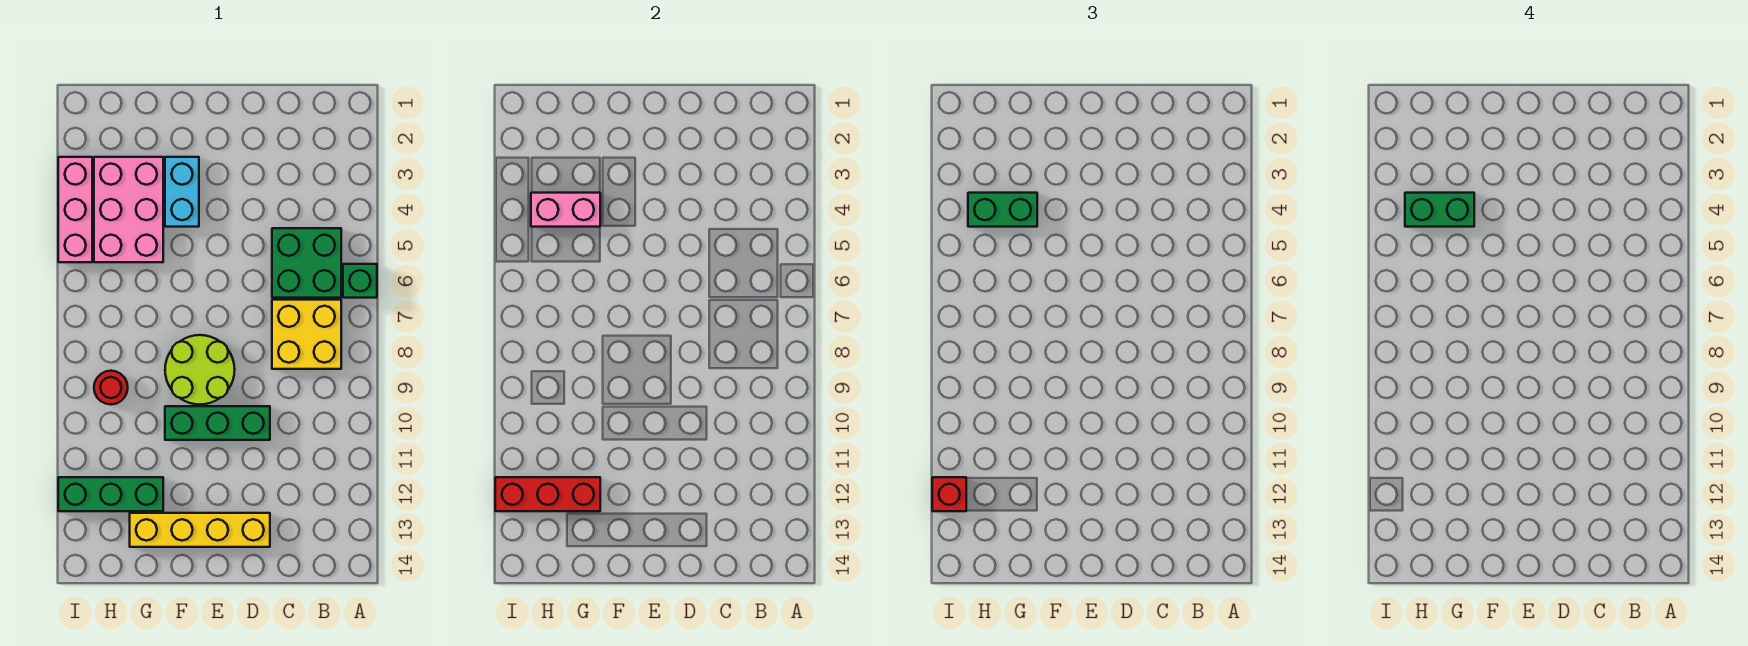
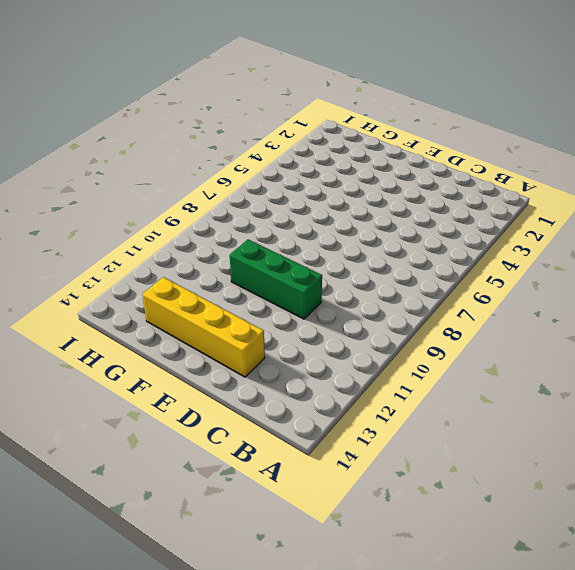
none -> green 1x1 brick [343,264,377,298]
none -> green 2x2 brick [272,228,341,298]
none -> yellow 2x2 brick [272,300,341,369]

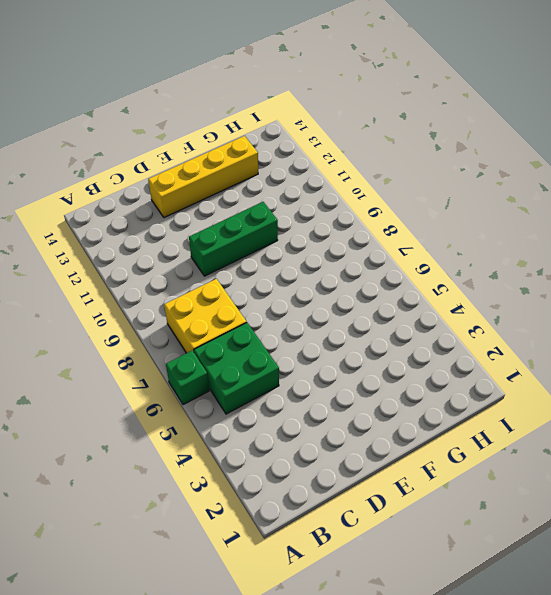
none -> lime 2x2 round brick [165,335,235,405]
none -> cyan 1x2 brick [165,157,199,227]
none -> pink 2x3 brick [94,157,163,262]

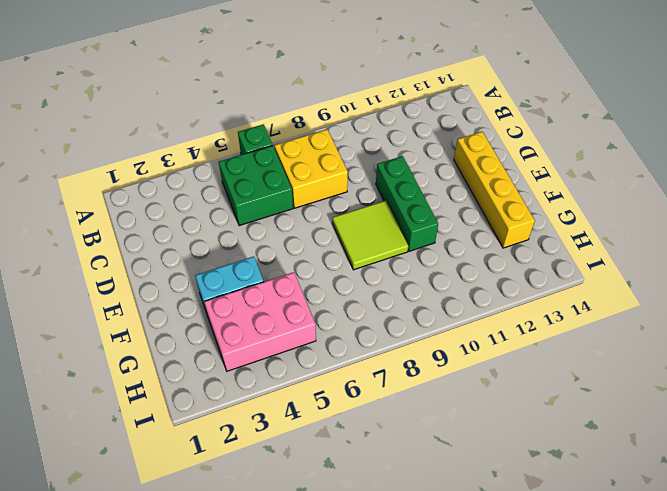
lime 2x2 tile [332,201,408,270] -> lime 2x2 round brick [165,335,235,405]
none -> green 1x3 brick [58,477,163,511]
none -> red 1x1 round brick [94,371,128,404]
none -> pink 1x3 brick [58,157,92,262]

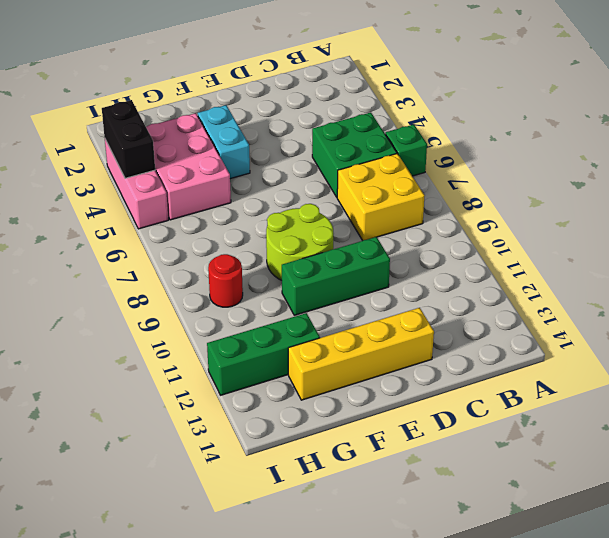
black 1x2 brick [102,100,155,178] -> none
none -> pink 1x2 brick [531,193,600,227]
none -> red 1x3 brick [495,477,600,511]
none -> green 1x2 brick [968,193,1037,227]

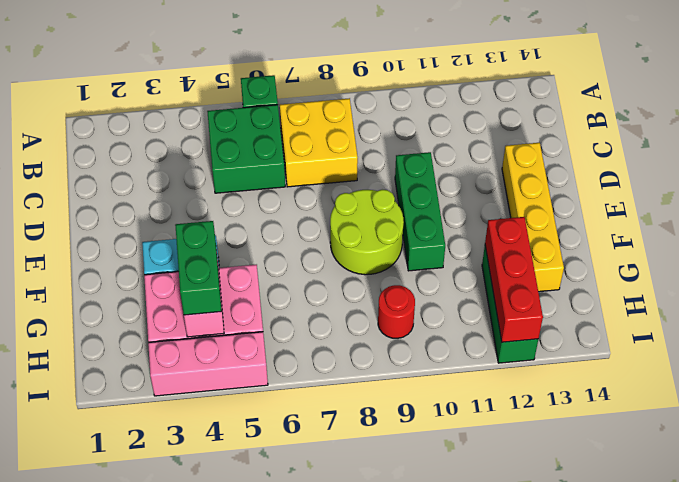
none -> red 1x1 brick [932,477,966,511]
none -> green 1x2 brick [1405,193,1474,227]

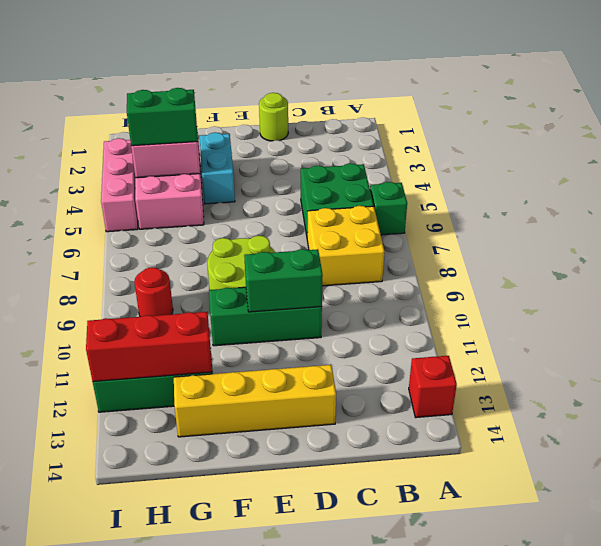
red 1x1 brick [409,356,457,418] -> red 1x1 brick moved to [932,477,966,511]
lime 1x1 round brick [259,93,288,141] -> none
green 1x2 brick [244,249,323,312] -> green 1x2 brick moved to [1405,193,1474,227]

